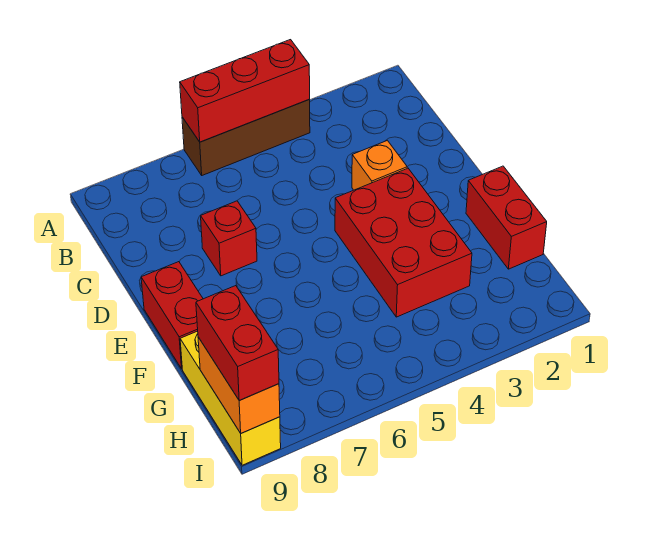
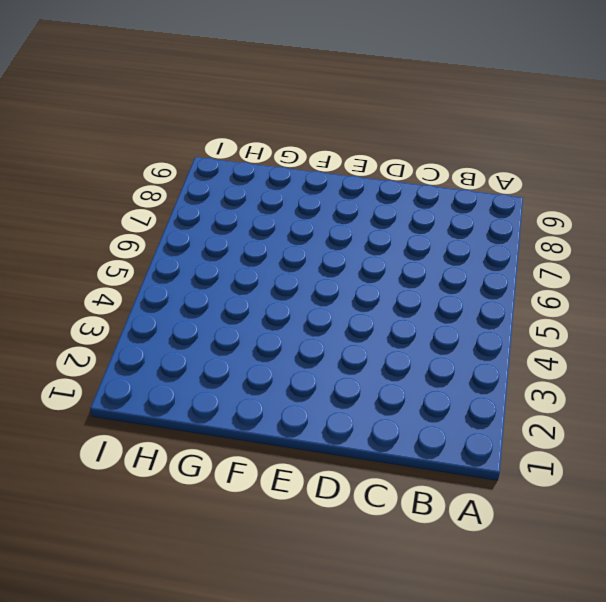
none -> brown 1x3 brick [182,100,310,175]
none -> orange 1x1 brick [352,140,407,190]

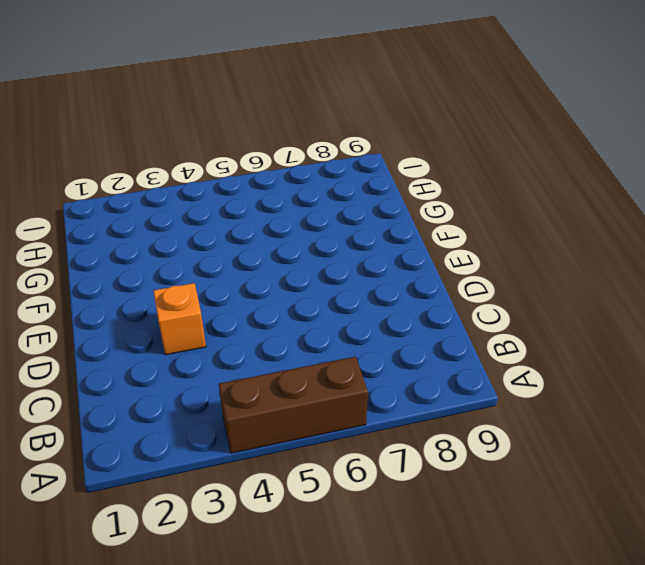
none -> red 1x1 brick [201,201,257,276]
none -> red 2x3 brick [335,168,472,317]

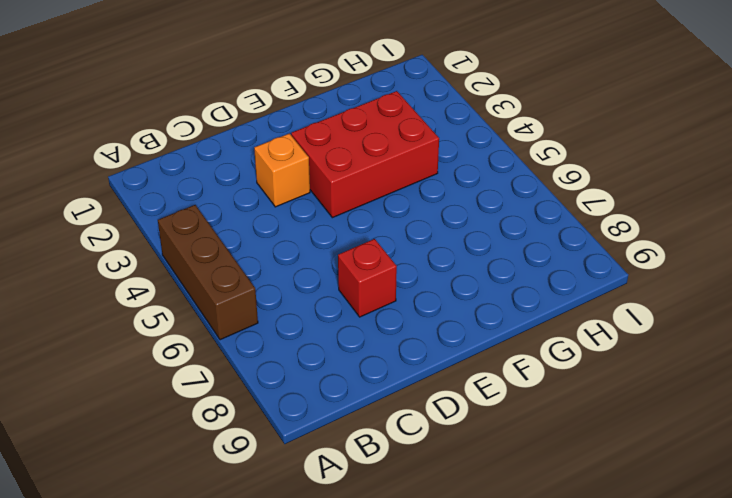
none -> red 1x2 brick [141,262,203,369]
none -> red 1x2 brick [466,166,547,269]

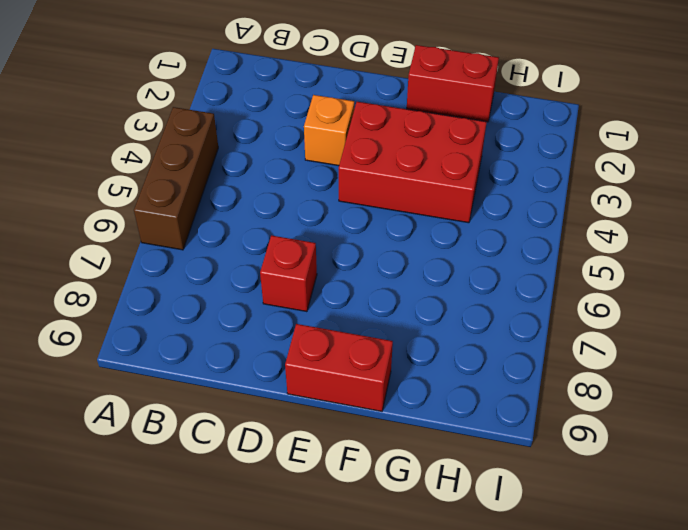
none -> yellow 1x3 brick [180,331,281,465]
none -> red 1x3 brick [180,40,310,142]

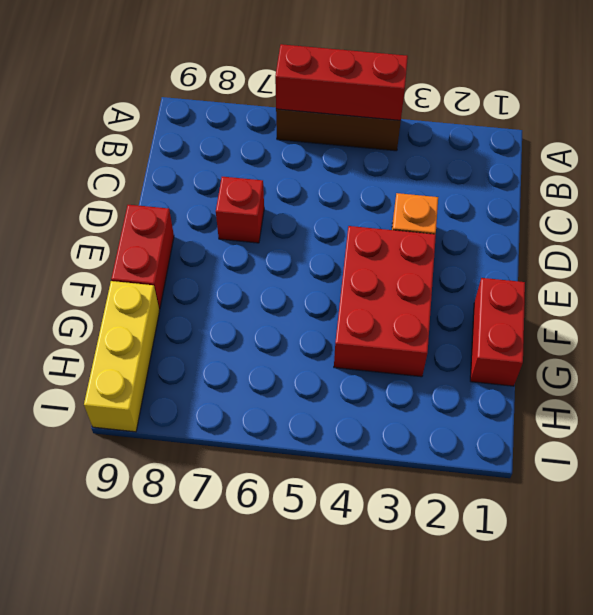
none -> orange 1x2 brick [198,337,280,433]
none -> red 1x2 brick [196,286,279,400]

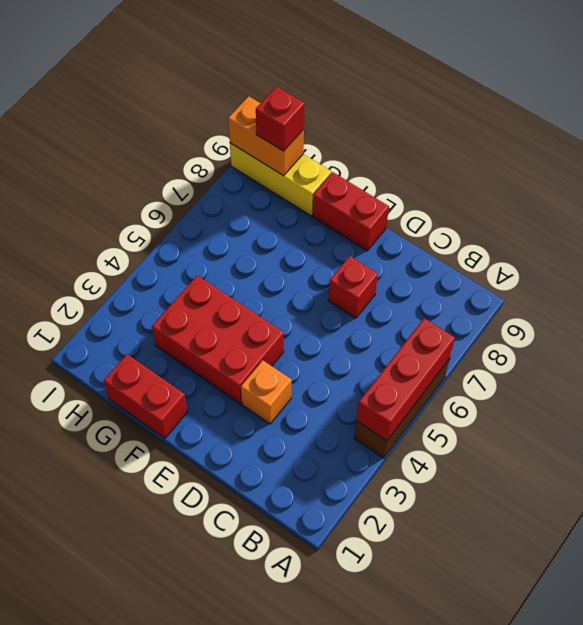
red 1x1 brick [256,86,305,151] -> red 1x2 brick [196,286,279,400]

